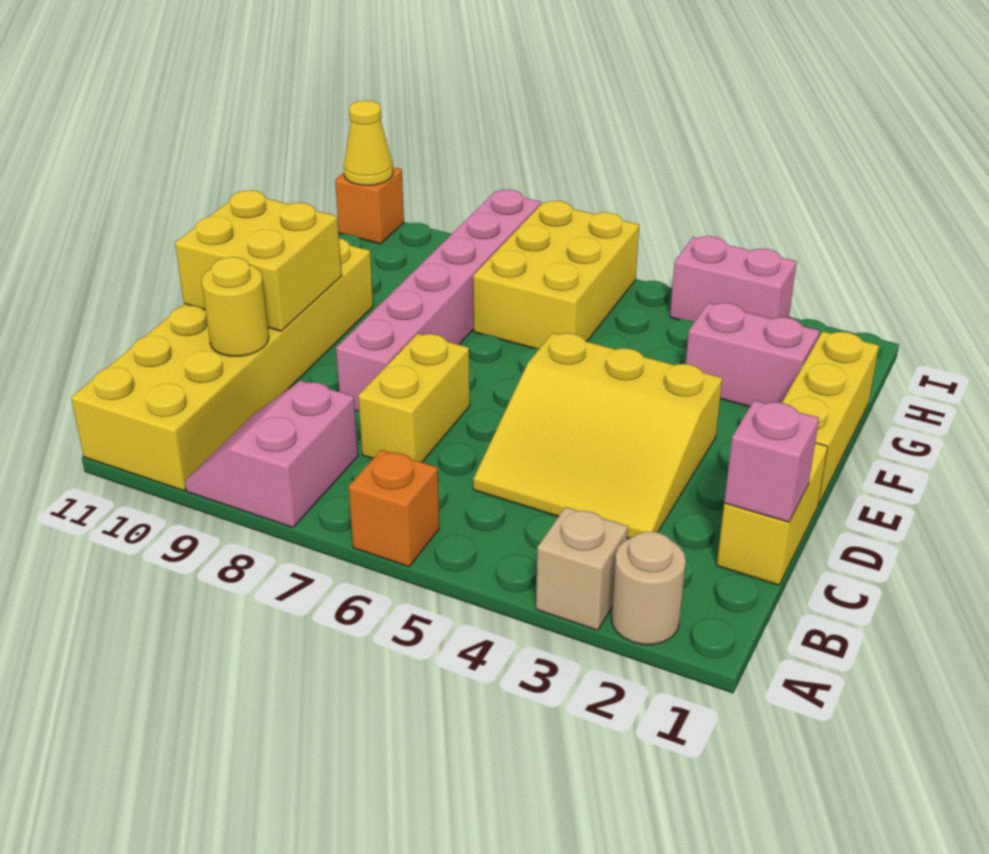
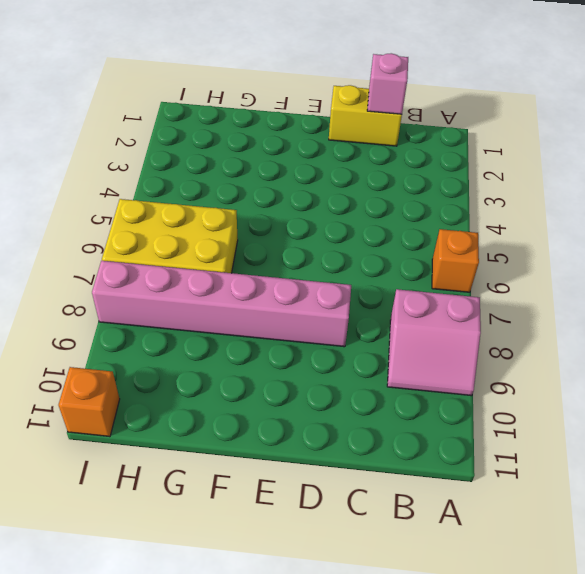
none -> tan 1x1 round brick [612,532,686,645]
none -> tan 1x1 brick [536,507,628,630]
none -> yellow 2x6 brick [71,238,373,491]

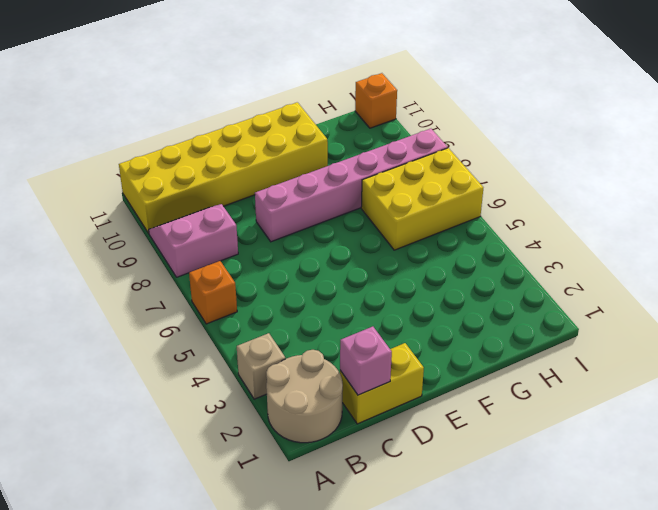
tan 2x2 round brick [266,350,343,443] -> tan 1x1 round brick [612,532,686,645]
none -> yellow 3x3 slope [473,333,722,539]
none -> yellow 1x2 brick [358,333,470,462]
none -> yellow 1x3 brick [782,331,879,505]

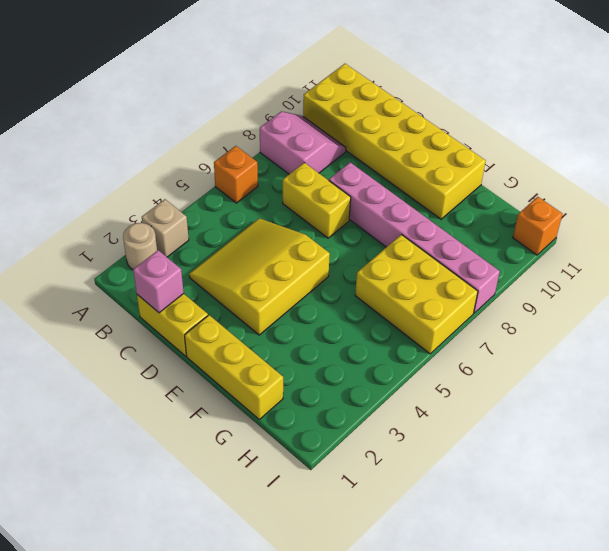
none -> pink 1x2 brick [686,303,820,407]
none -> pink 1x2 brick [670,236,797,322]
none -> yellow 1x1 round brick [202,257,269,356]

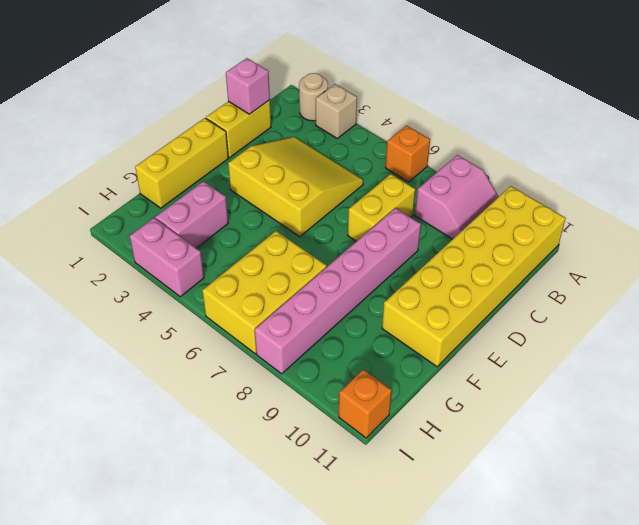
pink 1x2 brick [155,181,228,248] -> pink 1x2 brick turned to [686,303,820,407]
none -> yellow 1x1 round brick [202,257,269,356]
none -> yellow 2x2 brick [175,190,342,331]
none -> yellow 1x1 cone [344,101,393,185]

